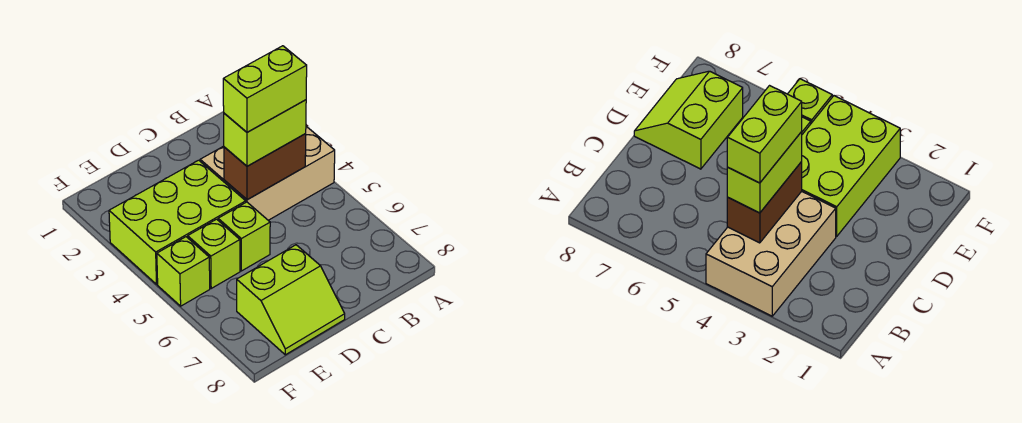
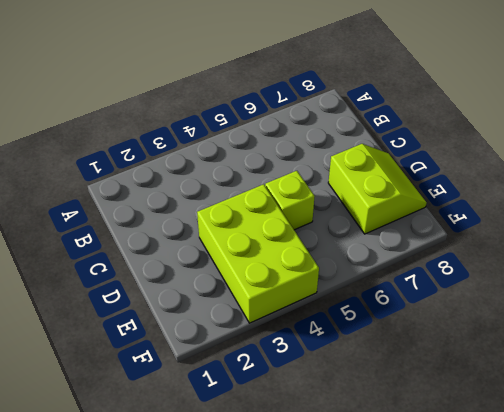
none -> tan 2x3 brick [200,126,335,220]
none -> lime 1x1 brick [188,219,240,288]

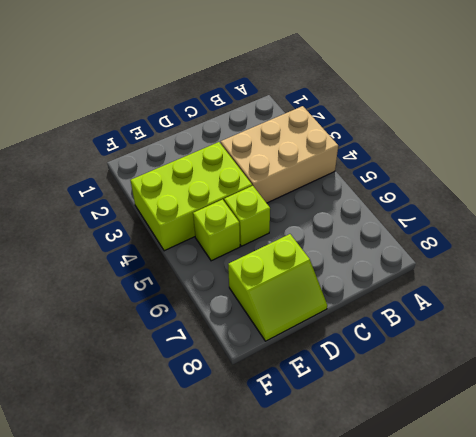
none -> lime 1x1 brick [157,237,210,306]
none -> brown 1x2 brick [224,134,306,200]

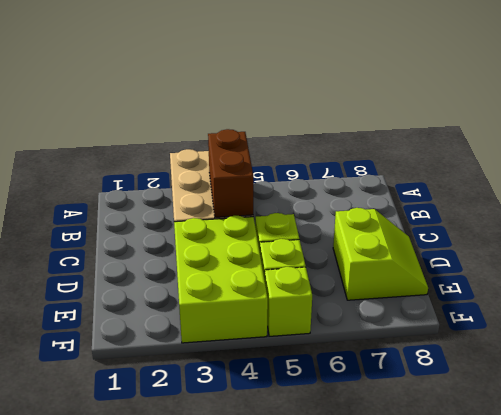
none -> lime 1x2 brick [224,100,306,166]
none -> lime 1x2 brick [223,46,307,132]

